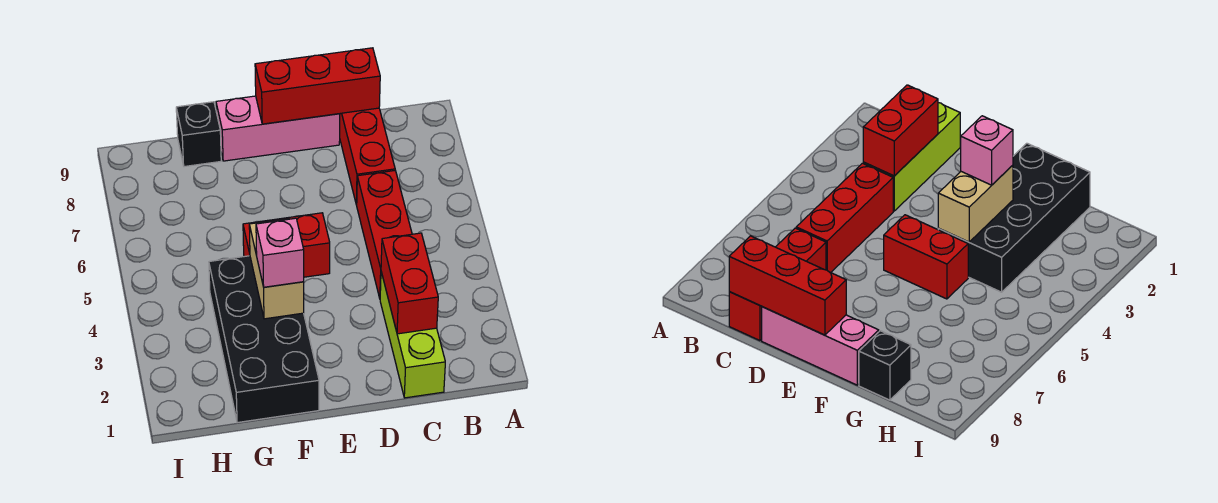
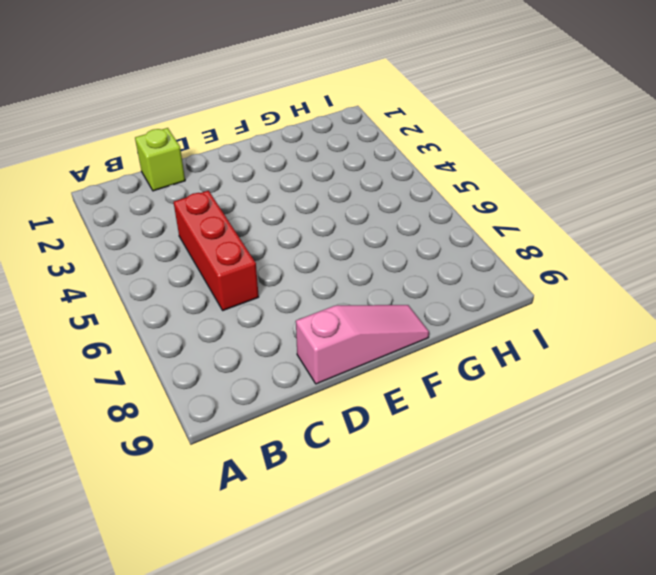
lime 1x1 brick [135,128,185,191] -> lime 1x3 brick [380,272,445,398]
pink 1x3 slope [296,305,429,384] -> pink 1x3 brick [216,96,340,161]
none -> red 1x3 brick [340,108,395,205]
none -> red 1x2 brick [243,213,330,277]

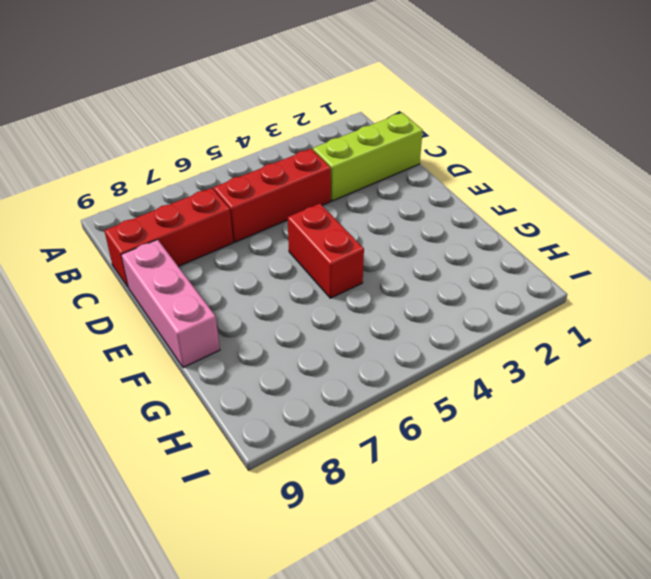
none -> black 2x4 brick [209,256,319,423]
none -> black 1x1 brick [176,102,221,167]

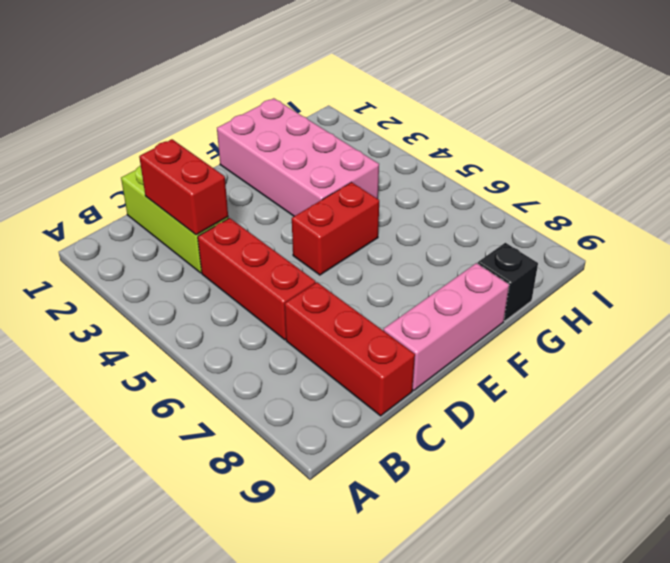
pink 2x4 brick [217,98,379,216] -> black 2x4 brick [209,256,319,423]
none -> red 1x3 brick [255,48,380,124]
none -> tan 1x2 brick [249,218,304,319]

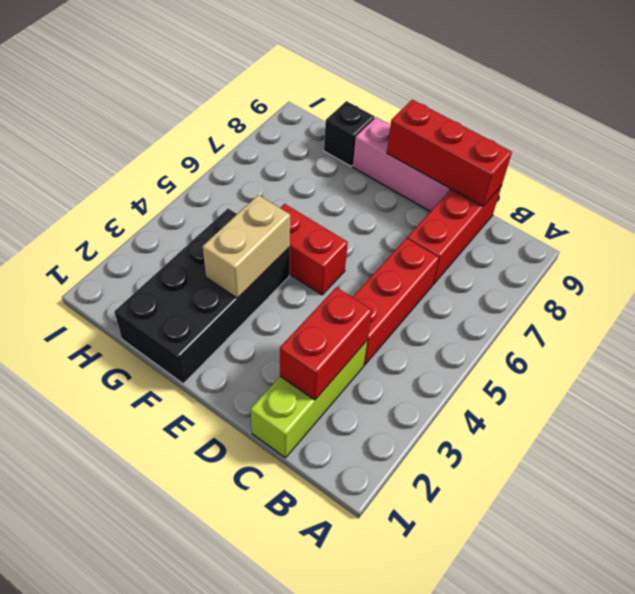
none -> pink 1x1 brick [256,218,304,287]

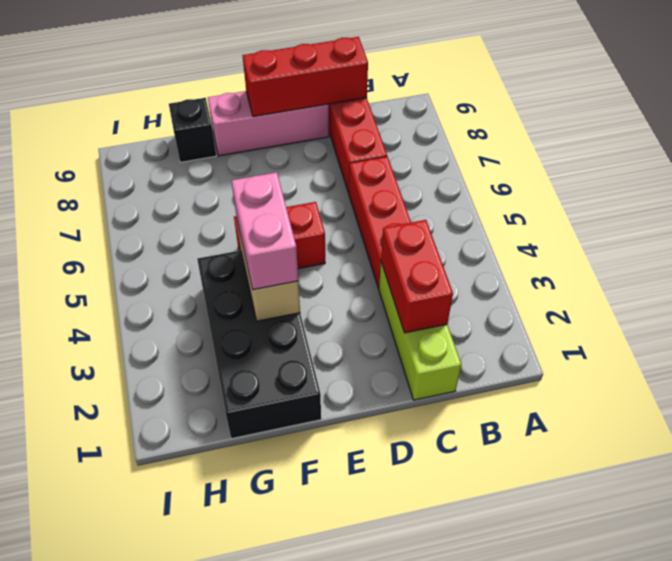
pink 1x2 brick [232,172,298,290] -> pink 1x1 brick [256,218,304,287]

